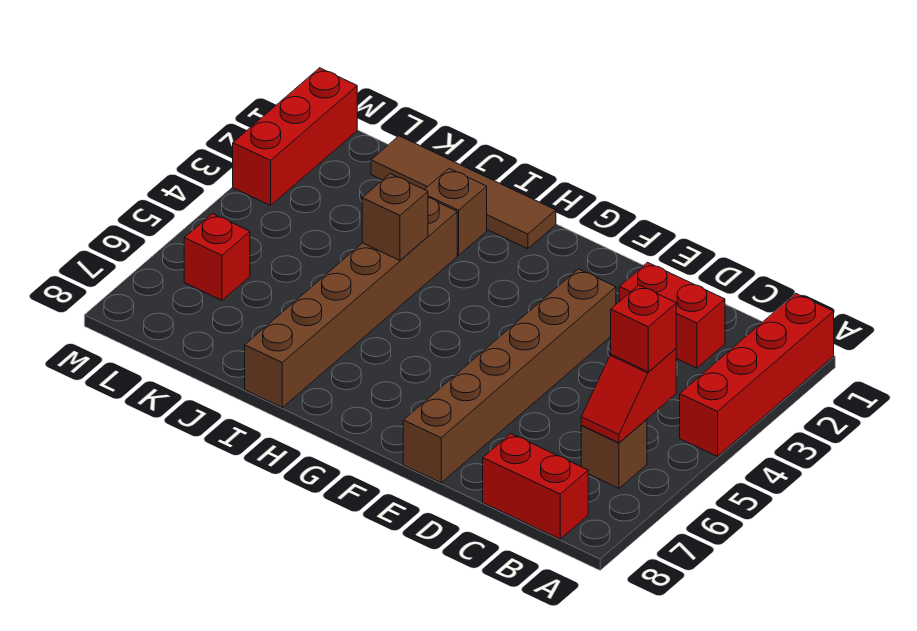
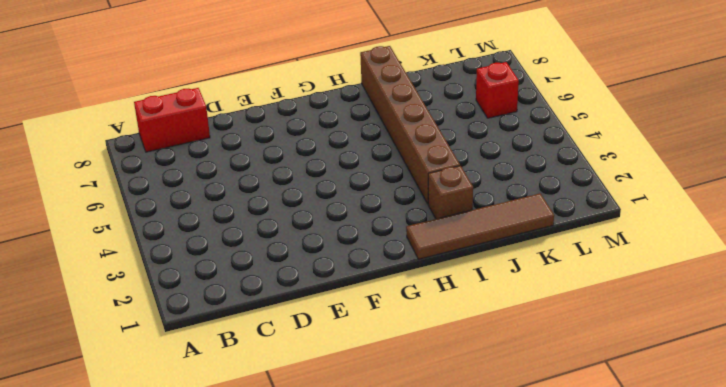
none -> red 1x4 brick [680,294,834,456]
none -> brown 1x1 brick [581,419,647,488]
none -> red 1x2 brick [619,262,725,368]

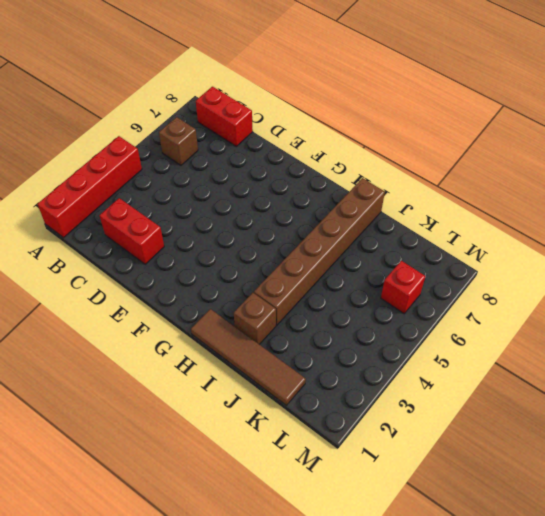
none -> brown 1x6 brick [403,269,616,483]
none -> red 1x3 brick [233,68,357,205]
none -> red 1x2 slope [581,349,676,443]

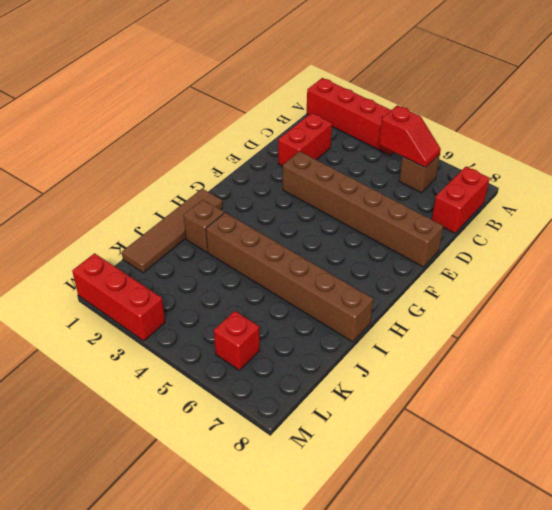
none -> brown 1x1 brick [362,174,428,260]
none -> red 1x1 brick [611,285,676,372]

